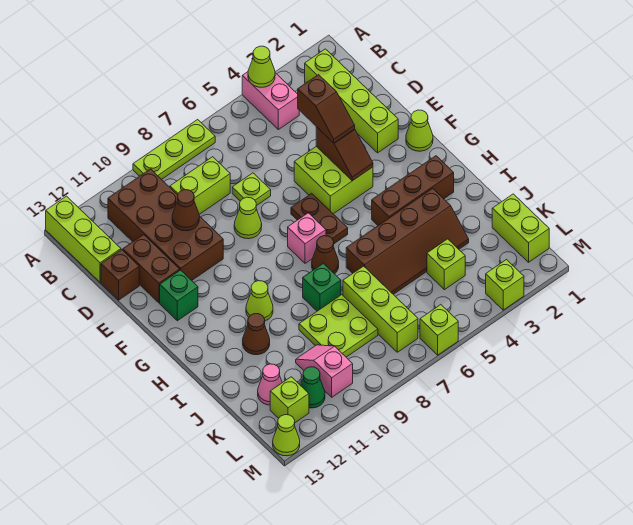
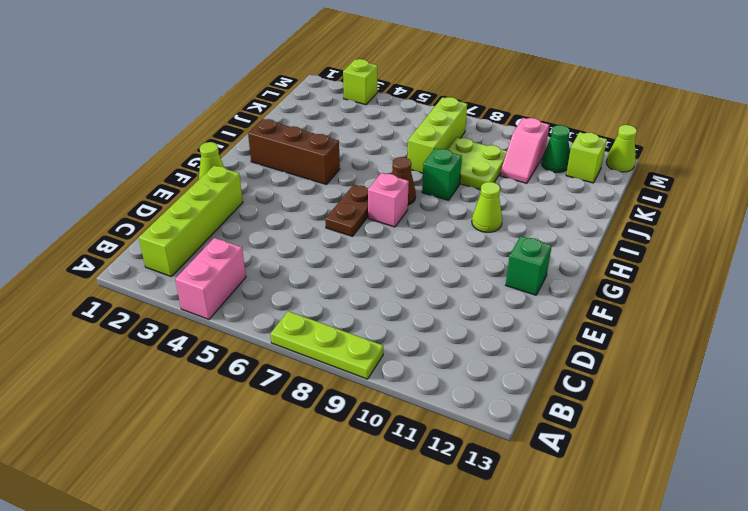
none -> lime 1x3 brick [46,196,121,282]
none -> brown 2x4 brick [108,169,223,280]
none -> lime 1x2 brick [170,157,230,214]
none -> lime 1x1 plate [232,173,271,206]

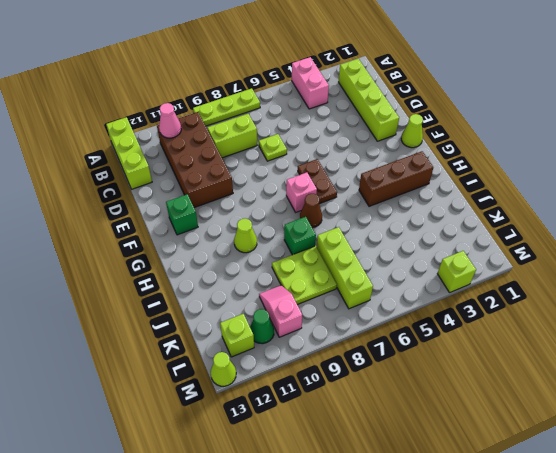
pink 1x1 cone [159,103,181,138] -> pink 1x1 cone moved to [258,364,282,405]
none -> brown 1x2 brick [123,235,180,303]
none -> brown 1x1 brick [101,250,139,300]
none -> lime 2x2 brick [294,147,373,214]
none -> lime 1x1 cone [234,197,262,239]

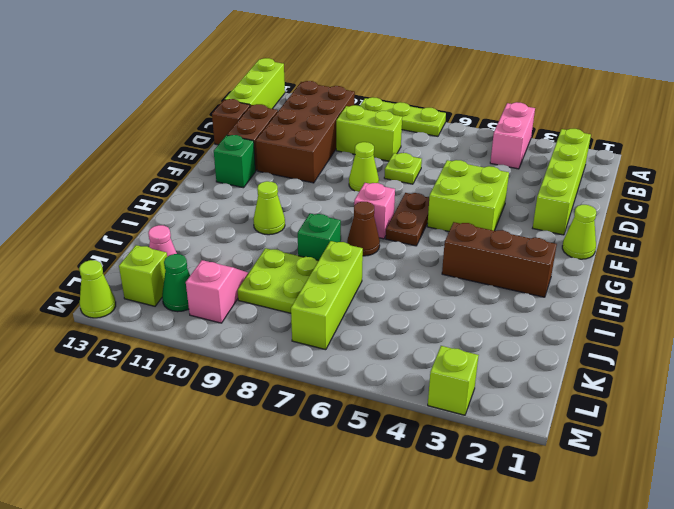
none -> brown 2x4 slope [346,188,469,294]
none -> brown 1x1 cone [243,314,270,355]
none -> lime 1x2 brick [492,194,549,262]
none -> lime 1x1 brick [427,239,465,290]

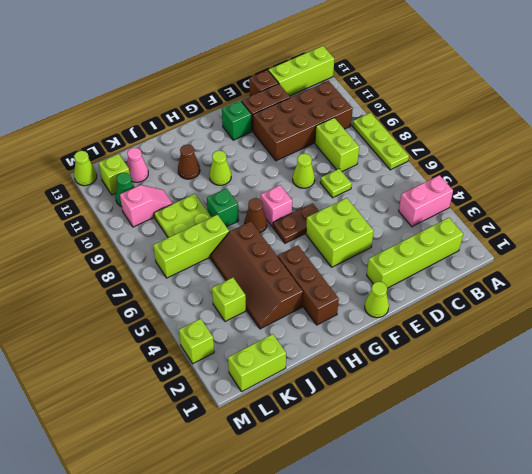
none -> lime 1x1 brick [420,305,458,355]
none -> lime 1x1 cone [248,46,275,87]
none -> brown 1x1 cone [172,190,199,231]
none -> brown 1x2 slope [316,127,373,181]

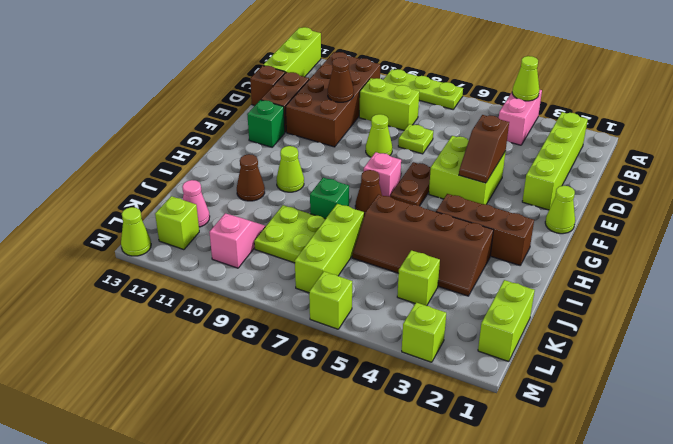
none -> green 1x1 cone [300,367,325,408]
none -> brown 1x2 slope [298,75,355,143]

